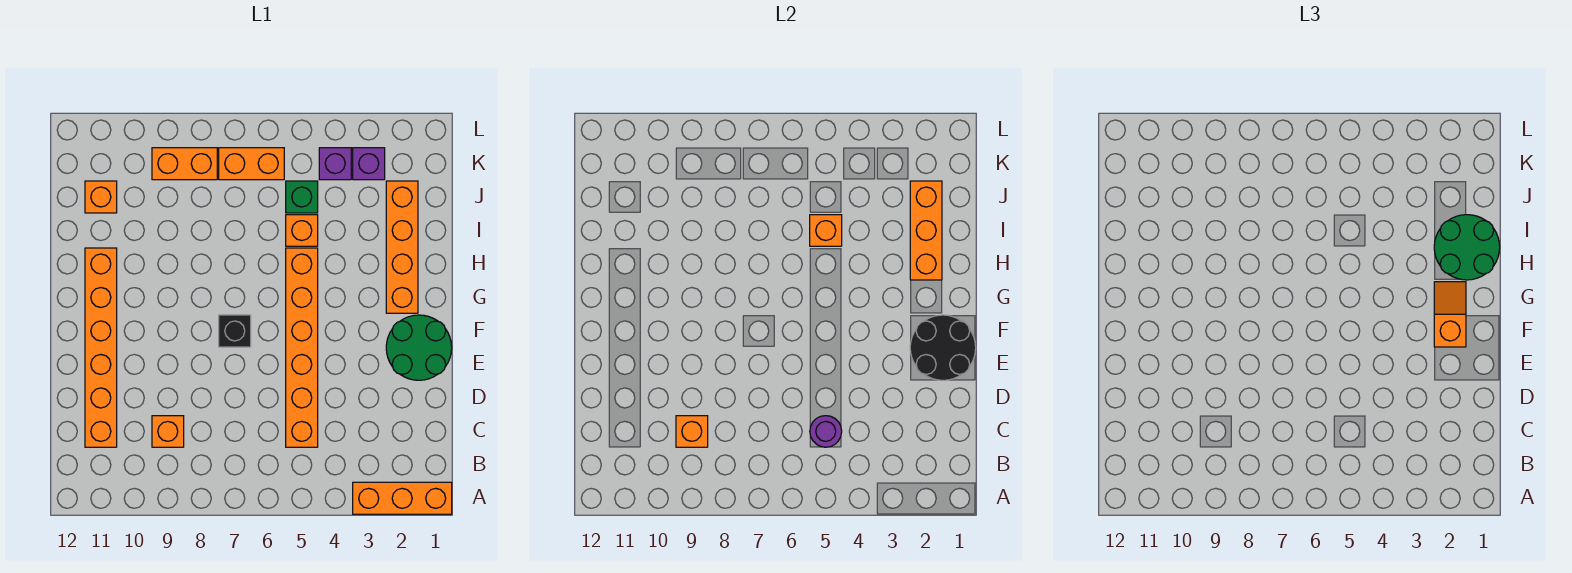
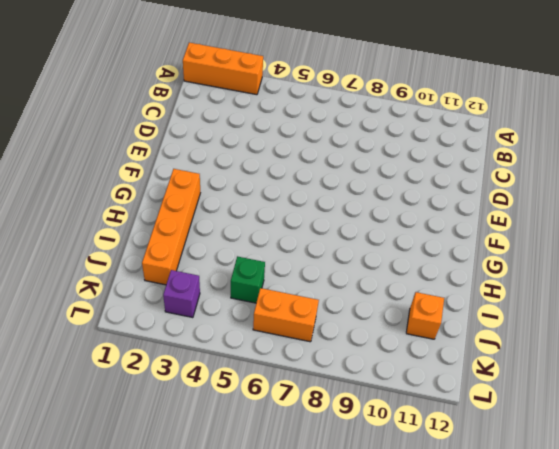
none -> orange 1x6 brick [286,248,318,447]
none -> orange 1x1 brick [152,416,184,447]
none -> orange 1x6 brick [85,248,117,447]

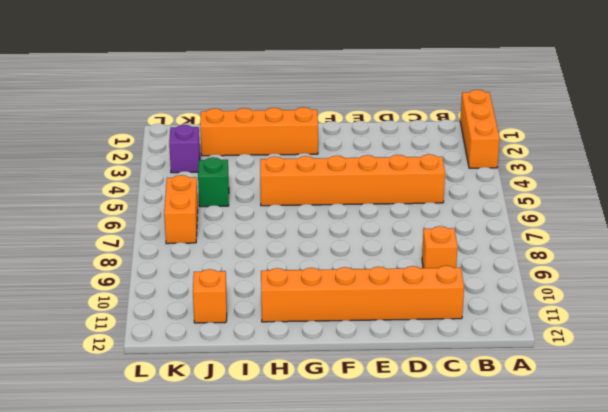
none -> green 2x2 round brick [386,315,452,380]
none -> black 1x1 brick [219,315,251,347]
none -> orange 1x1 brick [286,215,318,246]

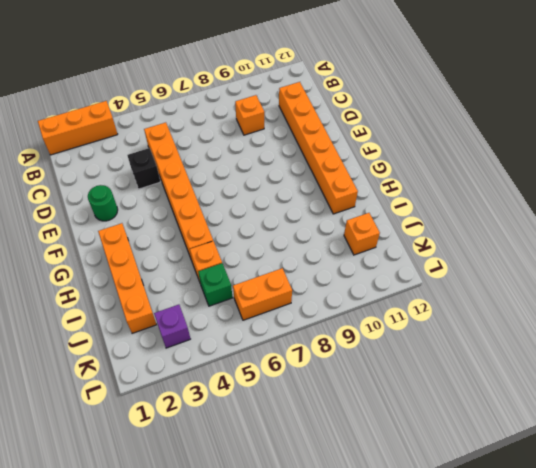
black 1x1 brick [127,148,160,189] -> black 1x1 brick moved to [219,315,251,347]
green 1x1 round brick [88,185,118,221] -> green 2x2 round brick [386,315,452,380]
none -> purple 1x1 brick [319,148,351,180]
none -> orange 1x2 brick [152,148,217,180]
none -> purple 1x1 round brick [810,416,842,447]

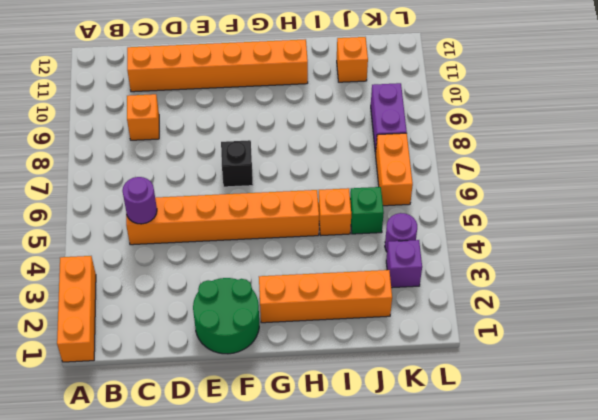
purple 1x1 round brick [385,213,417,252] -> purple 1x1 brick [319,148,351,180]
purple 1x2 brick [371,83,407,153] -> orange 1x2 brick [152,148,217,180]
none -> orange 1x1 brick [676,416,708,447]
none -> black 2x2 round brick [910,315,976,380]
none -> orange 1x3 brick [910,181,942,280]

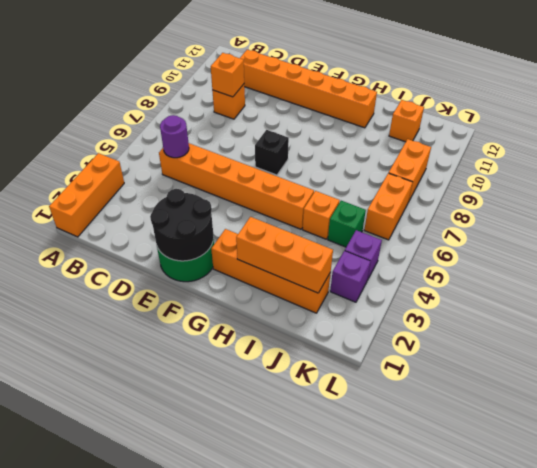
none -> orange 1x1 brick [810,215,842,246]
none -> orange 1x2 slope [1434,282,1466,347]
none -> green 2x2 round brick [1434,215,1500,280]

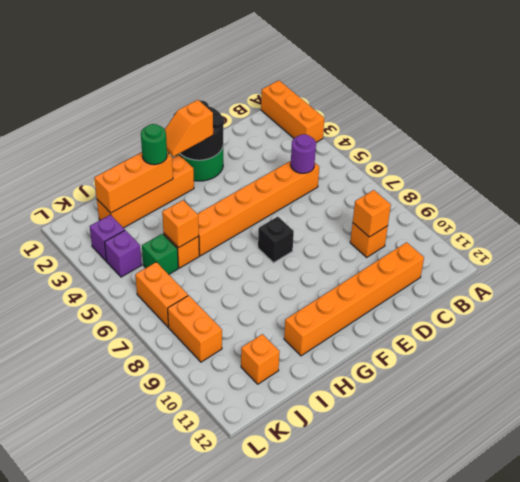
green 1x1 round brick [141,124,167,165] -> green 2x2 round brick [1434,215,1500,280]

